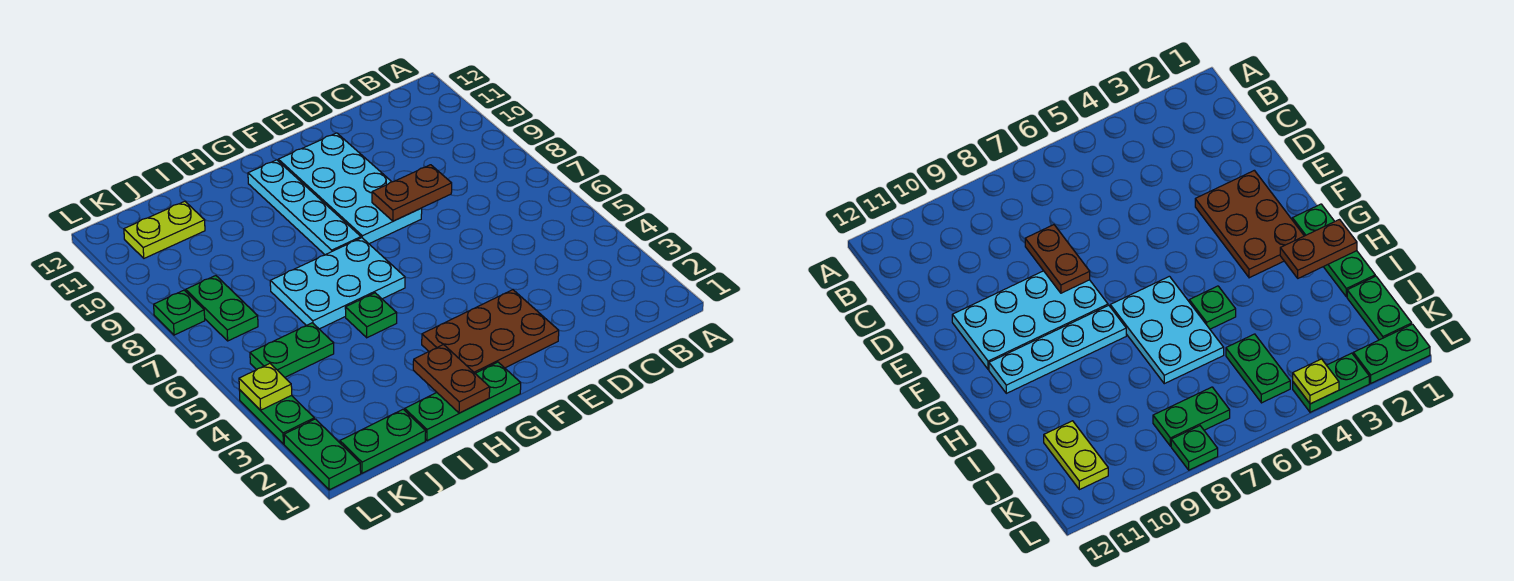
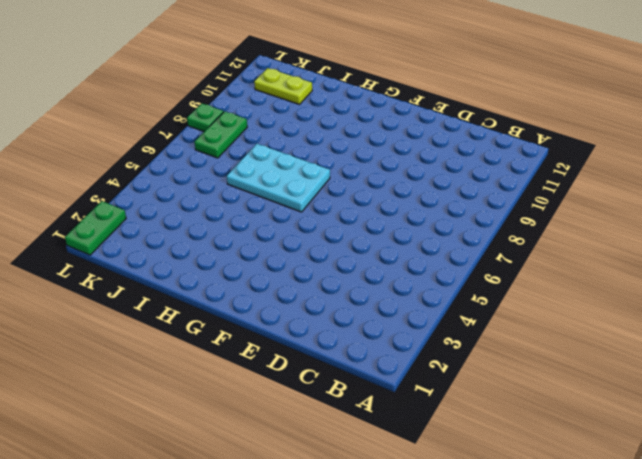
none -> brown 2x3 plate [422,290,559,373]
none -> cyan 2x4 plate [278,133,422,244]
none -> green 1x3 plate [405,362,521,441]

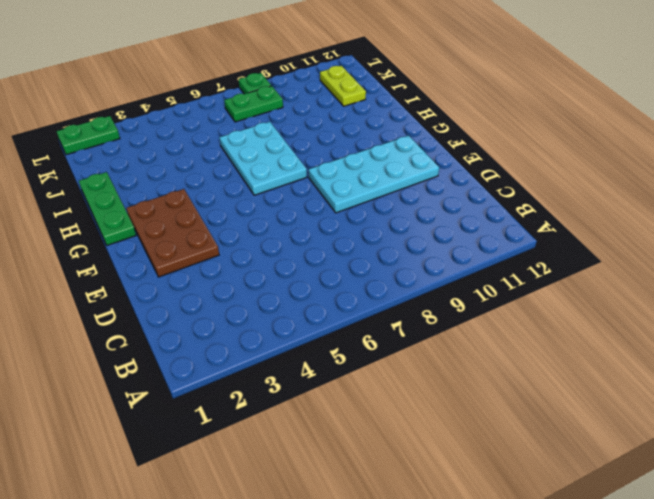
none -> cyan 1x4 plate [248,160,361,255]
none -> green 1x1 plate [345,293,397,338]
none -> green 1x2 plate [340,409,426,473]

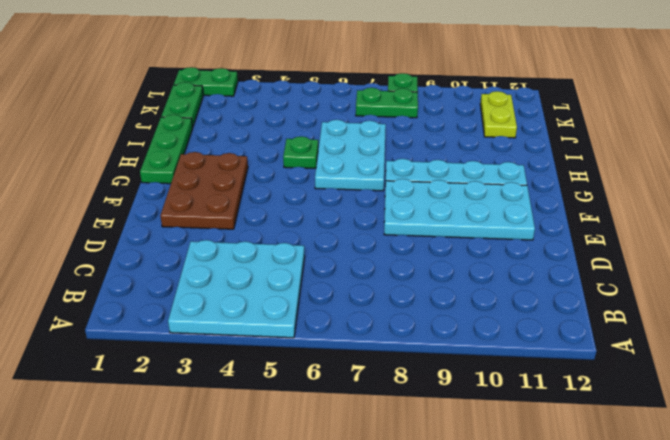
cyan 3x3 plate [168,240,305,338] -> none
none -> green 1x2 plate [250,323,334,377]
none -> green 1x2 plate [239,390,314,444]
none -> brown 1x2 plate [372,165,452,221]

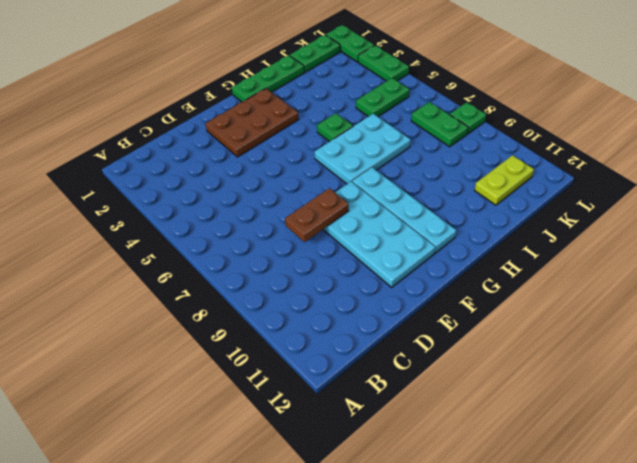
none -> brown 1x2 plate [413,345,490,413]
none -> lime 1x1 plate [239,364,292,410]

